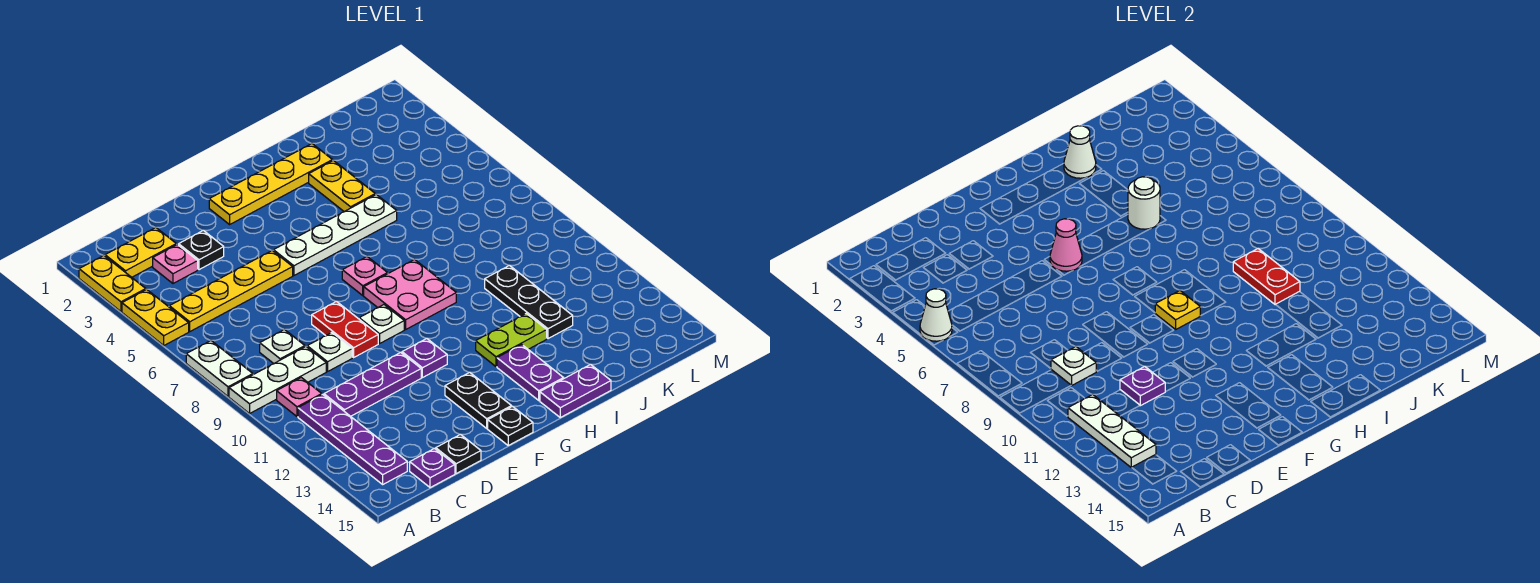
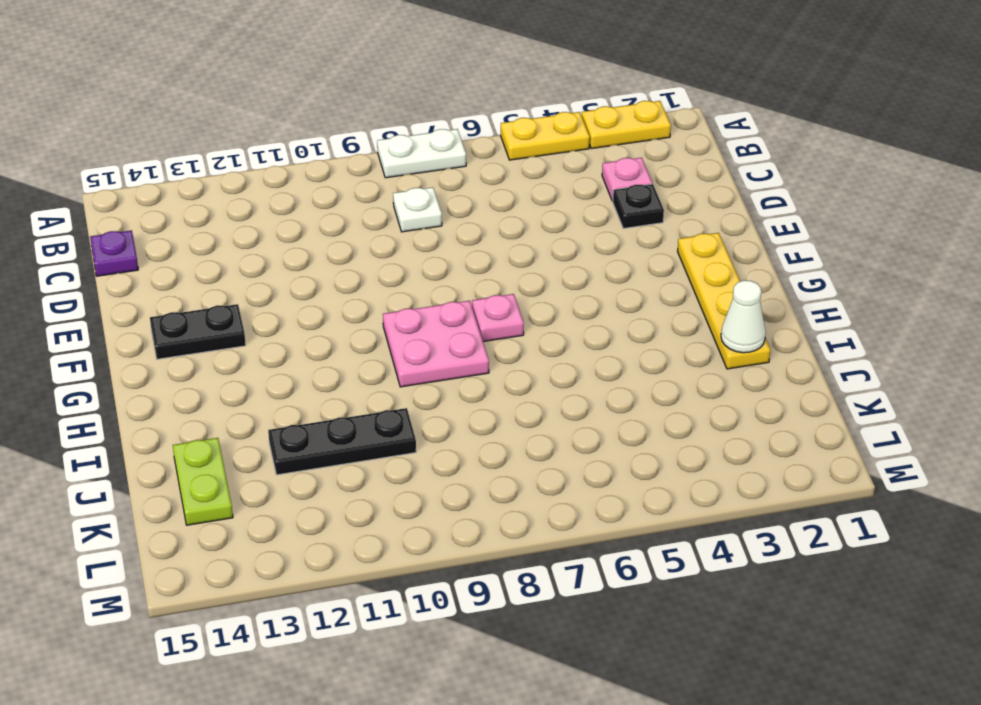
lime 1x2 plate [173,438,233,525] -> lime 1x2 plate moved to [476,314,547,366]
none -> white 1x3 plate [229,346,326,414]
none -> yellow 1x2 plate [105,227,176,277]
none -> yellow 1x4 plate [169,251,293,331]
none -> pink 1x1 plate [277,378,322,417]

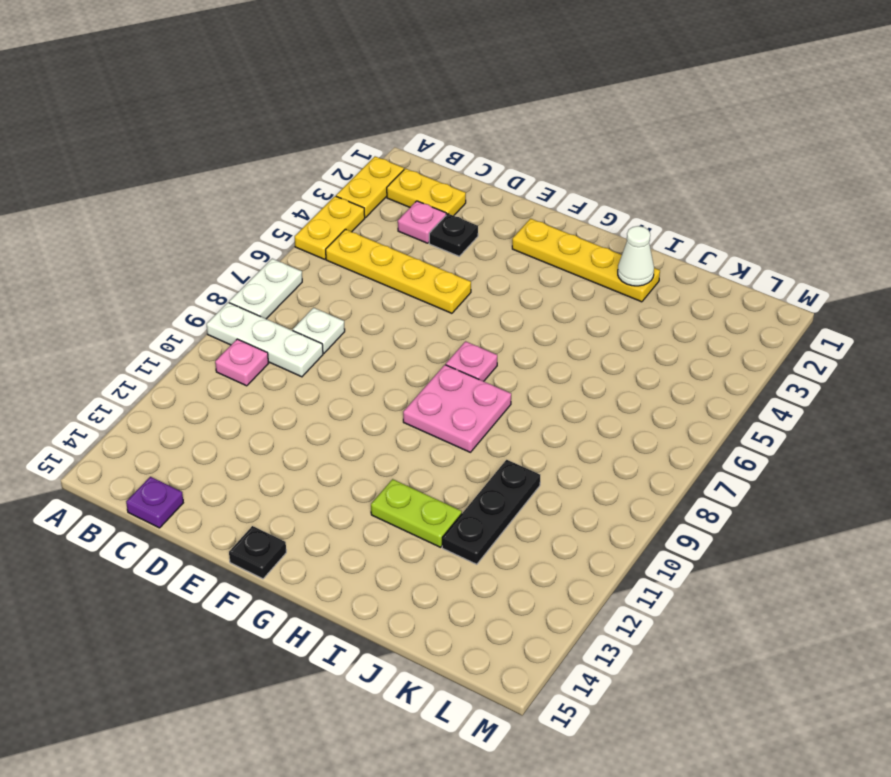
none -> purple 1x4 plate [298,394,407,484]
none -> purple 1x3 plate [324,352,421,416]
none -> white 1x1 plate [307,333,352,371]
none -> black 1x1 plate [436,434,481,474]

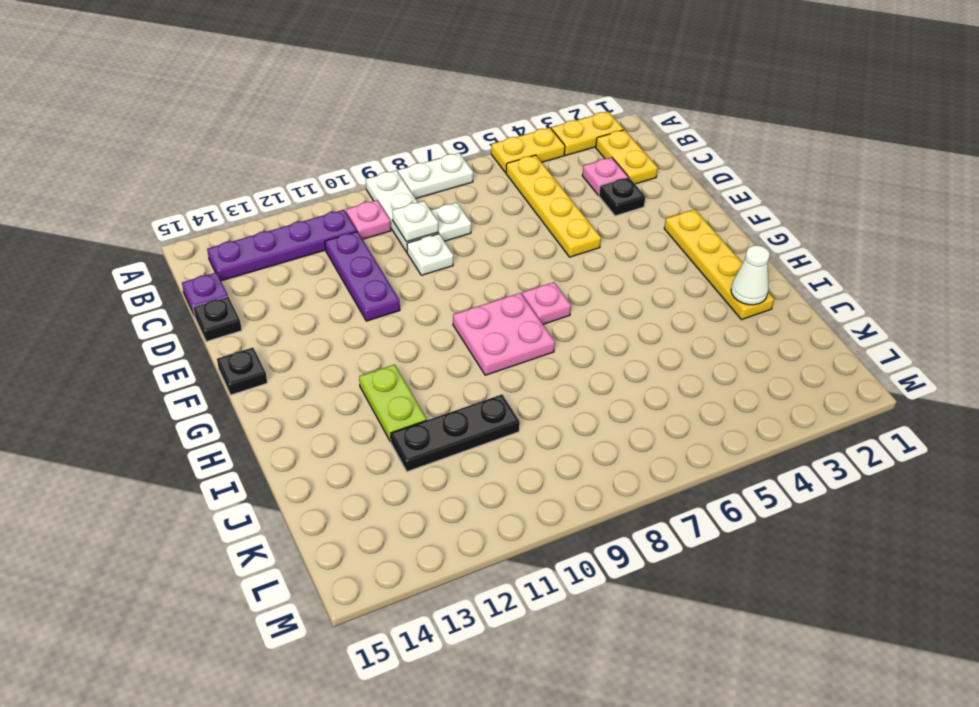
none -> red 1x2 plate [312,301,378,357]
none -> white 1x4 plate [274,194,397,275]
none -> white 1x1 plate [359,305,404,343]
none -> purple 1x1 plate [402,338,447,378]

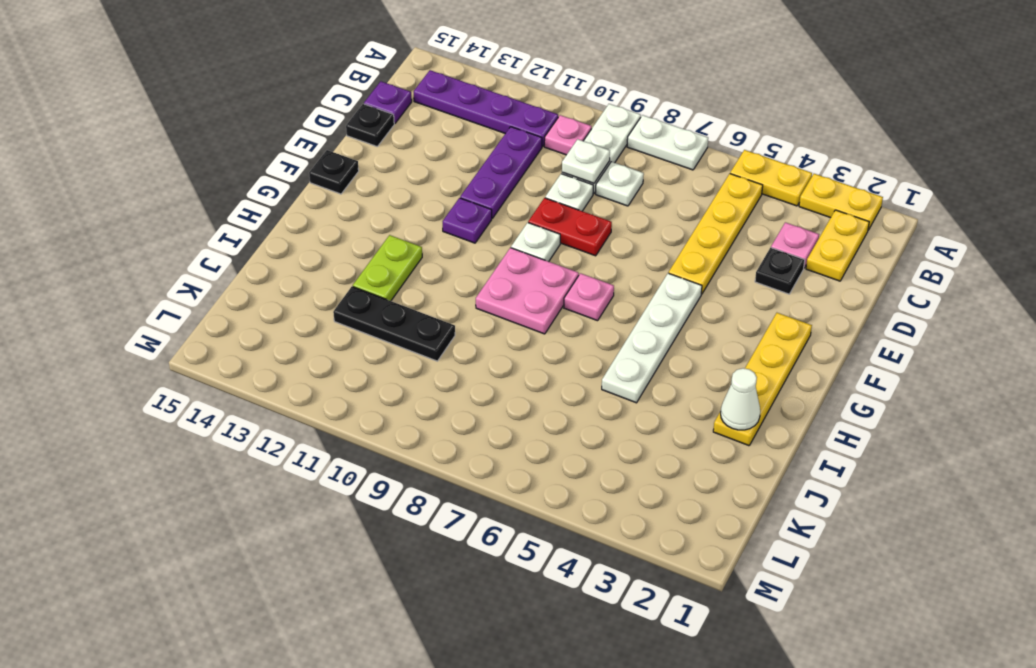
none -> black 1x2 plate [445,372,512,428]
none -> purple 1x2 plate [497,345,564,400]
none -> purple 1x2 plate [540,364,611,417]
none -> yellow 1x2 plate [309,160,376,212]

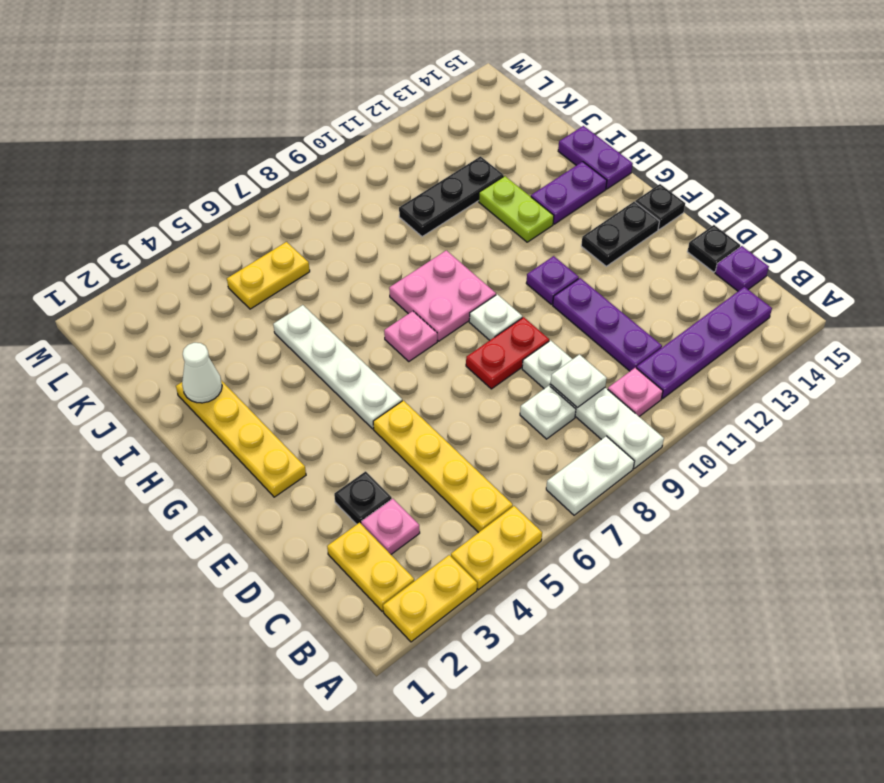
yellow 1x2 plate [227,242,310,309] -> yellow 1x2 plate moved to [309,160,376,212]
none -> white 1x1 cone [920,289,952,341]
none -> white 1x3 plate [1068,394,1156,468]
none -> purple 1x1 plate [1120,366,1165,406]
none -> pink 1x1 cone [1050,219,1082,271]

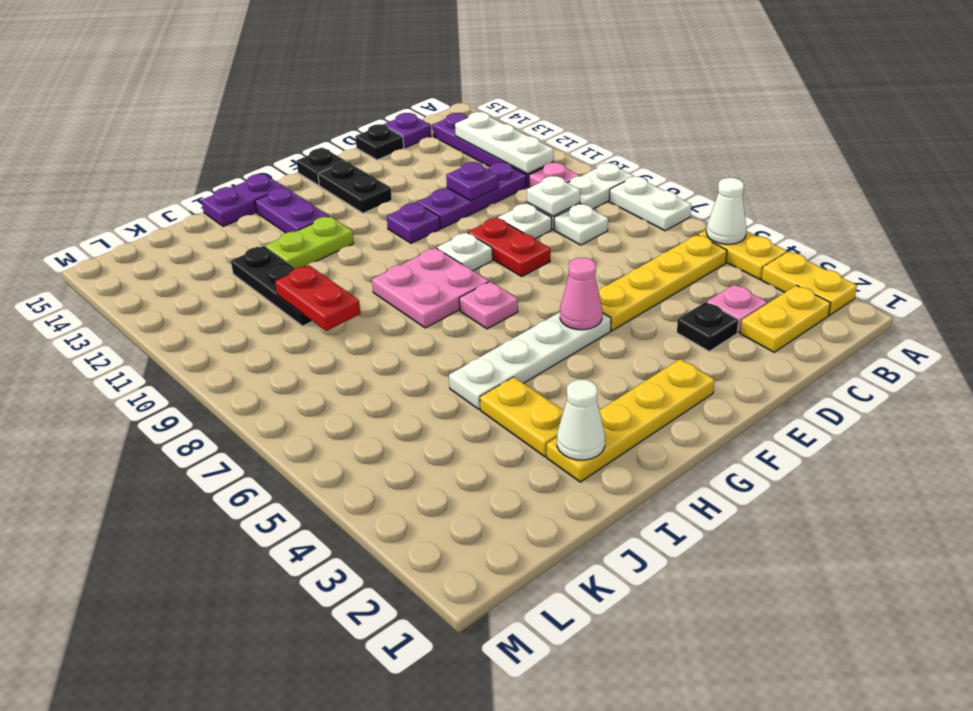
none -> yellow 1x1 plate [1155,291,1200,329]
none -> white 1x1 round brick [1128,177,1160,229]

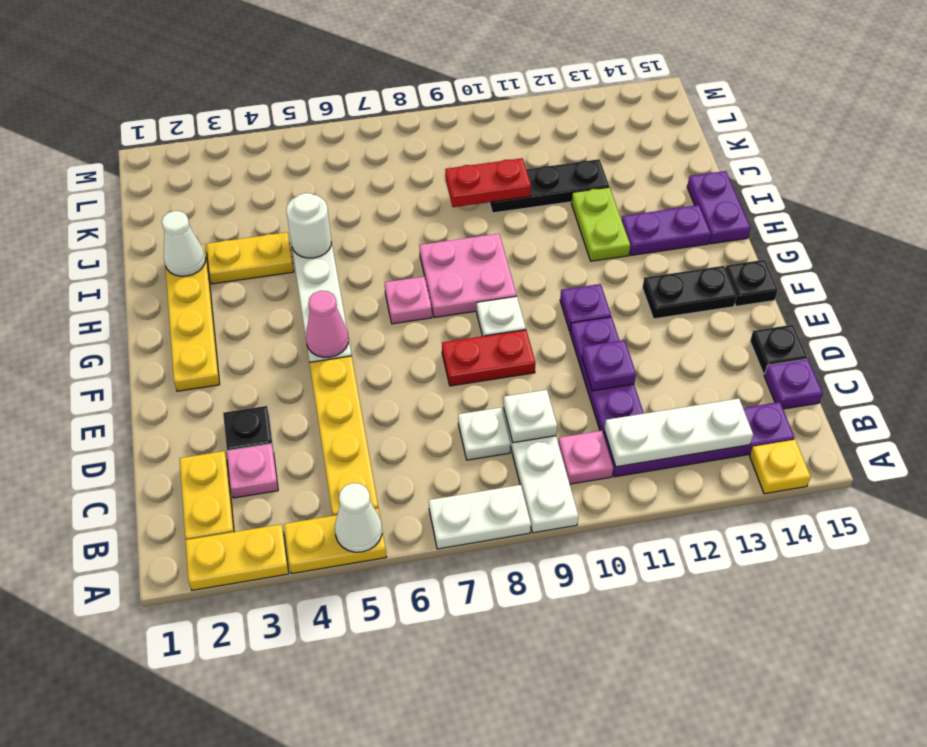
yellow 1x1 plate [750,440,811,494] -> yellow 1x1 plate moved to [1155,291,1200,329]
none -> white 1x1 plate [307,333,352,371]

